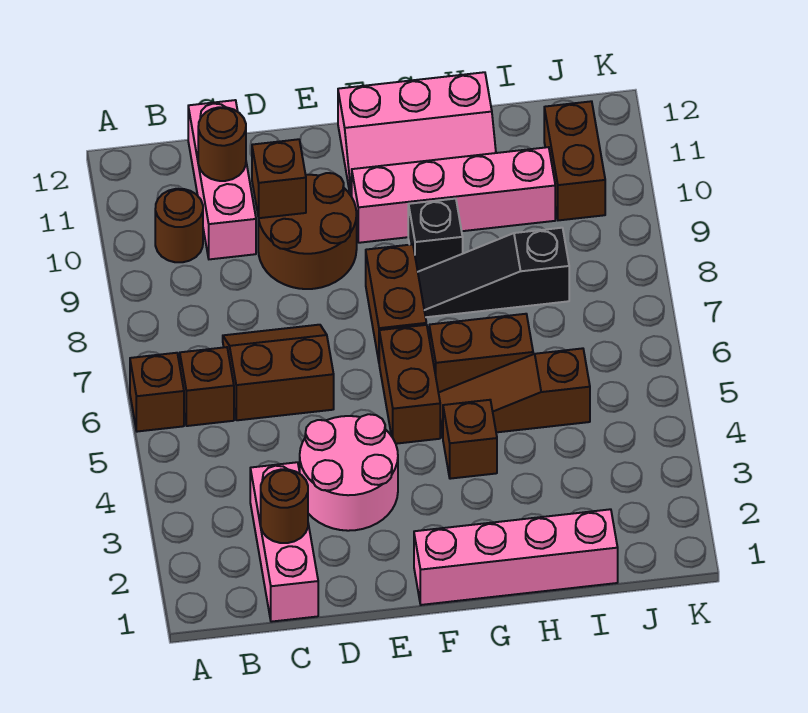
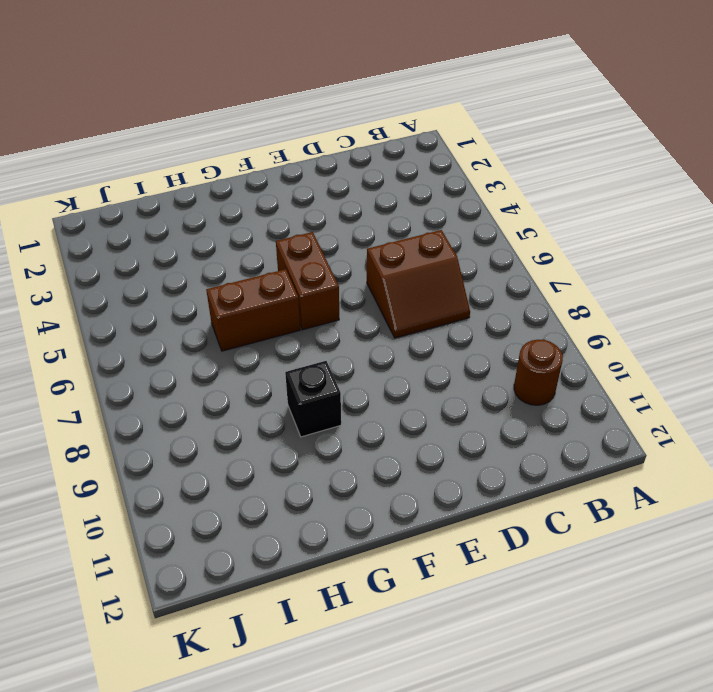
none -> brown 1x1 brick [130,353,184,432]
none -> brown 1x1 brick [180,347,234,426]
none -> pink 1x3 brick [250,462,318,622]

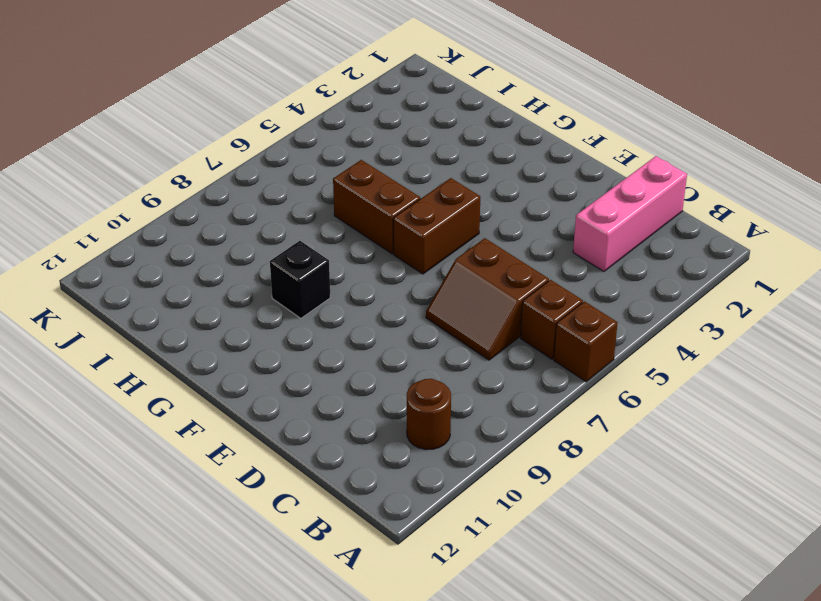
none -> pink 1x3 brick [188,100,256,259]
none -> pink 2x2 round brick [300,414,398,531]
none -> brown 2x2 round brick [258,173,357,289]

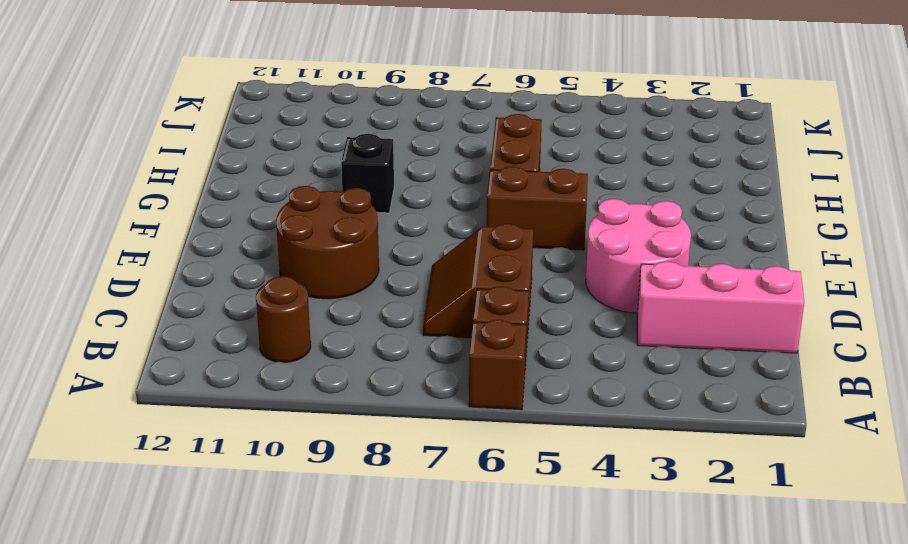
none -> pink 1x3 brick [188,100,256,259]
none -> pink 1x4 brick [414,509,618,605]
none -> brown 1x2 brick [366,244,426,361]

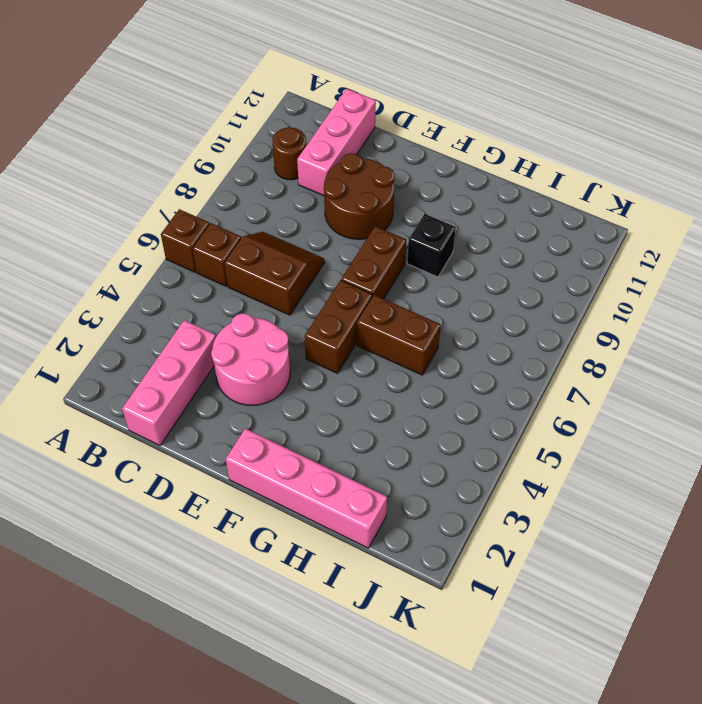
none -> pink 1x4 brick [351,147,555,243]
none -> pink 2x3 slope [338,72,496,196]
none -> brown 1x1 brick [443,400,497,479]

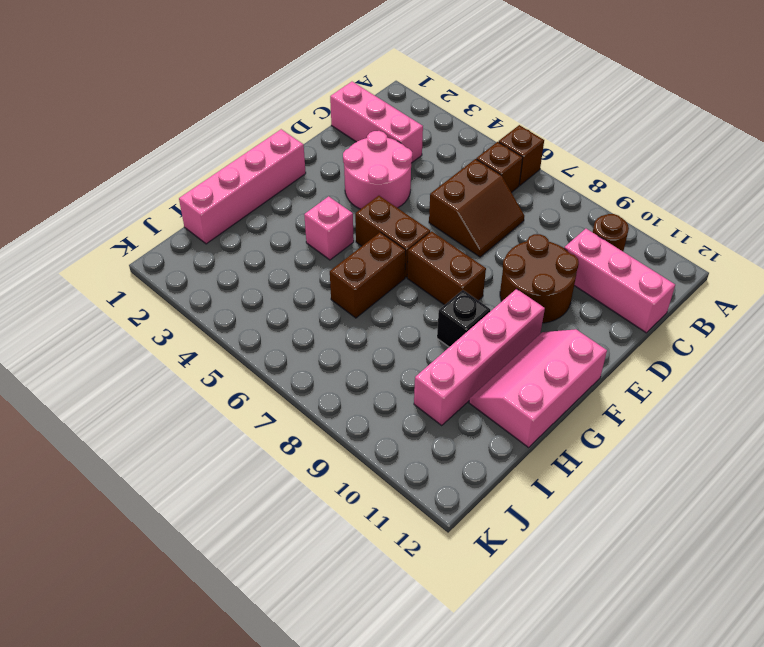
pink 1x1 brick [304,196,354,260] -> brown 1x1 brick [443,400,497,479]
none -> brown 1x3 slope [439,348,590,437]
none -> black 1x3 slope [418,228,569,317]
none -> brown 1x2 brick [544,101,605,220]

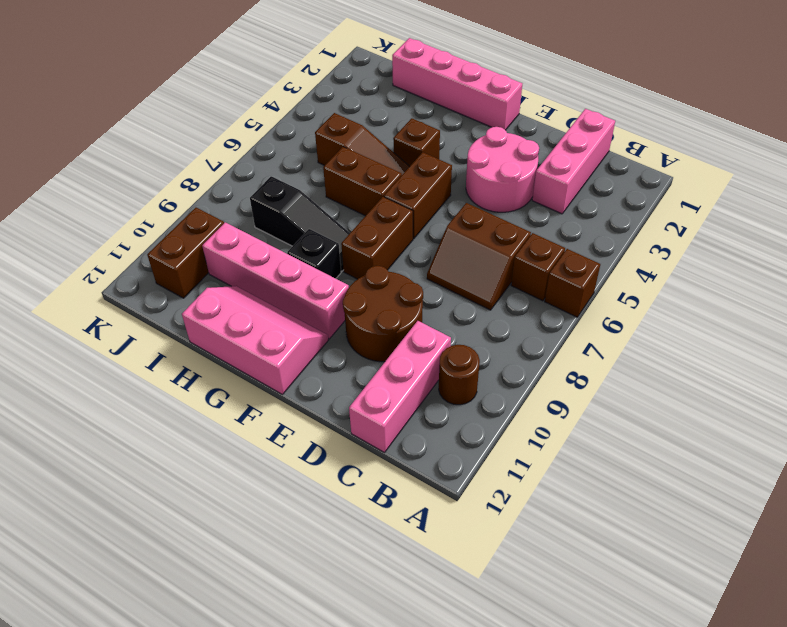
none -> brown 1x1 round brick [261,469,308,543]
none -> brown 1x1 round brick [198,107,246,181]
none -> brown 1x1 brick [252,139,306,218]

